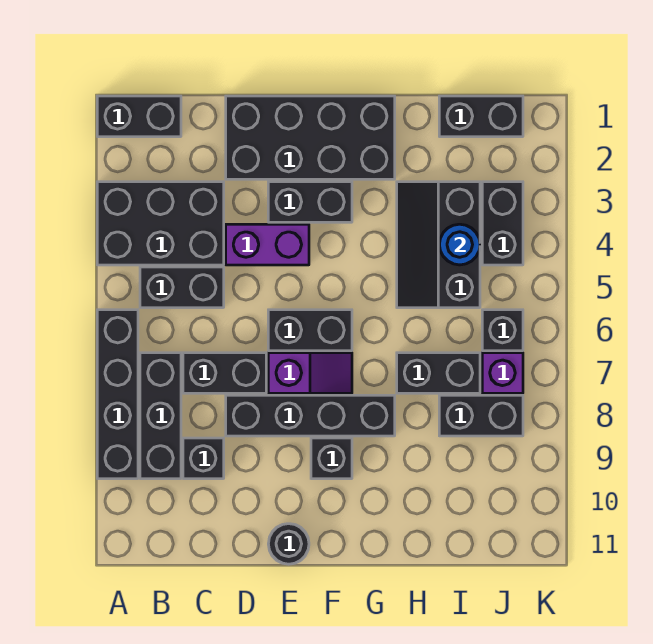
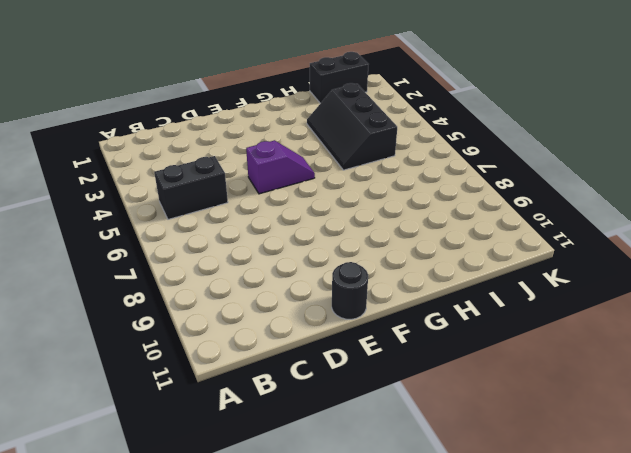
purple 1x2 slope [246,140,315,194] -> purple 1x2 slope moved to [268,353,352,393]
none -> black 1x2 brick [97,96,181,137]
none -> black 2x3 brick [97,182,224,265]
none -> black 1x4 brick [97,310,138,479]

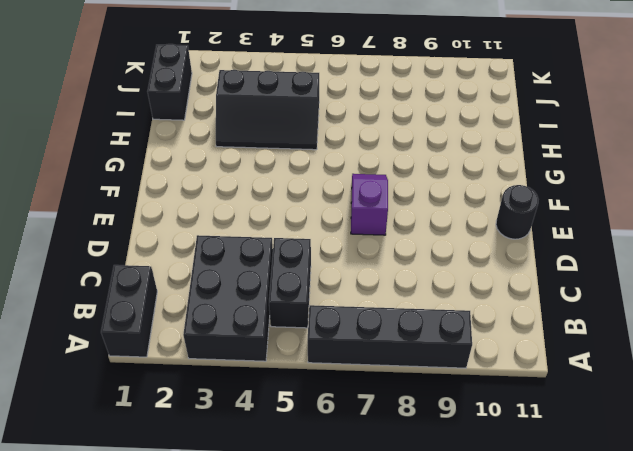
none -> black 1x3 brick [140,353,181,479]
none -> black 1x2 brick [183,353,266,393]
none -> black 1x1 brick [183,438,224,479]

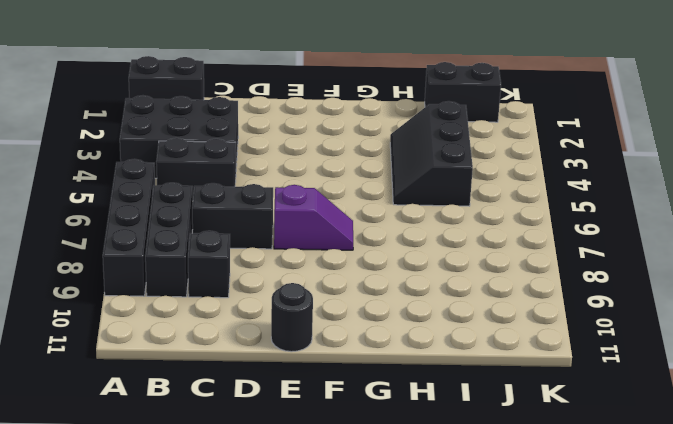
none -> black 2x4 brick [226,96,395,179]
none -> purple 1x2 brick [226,224,309,265]
none -> black 1x4 brick [226,395,395,436]

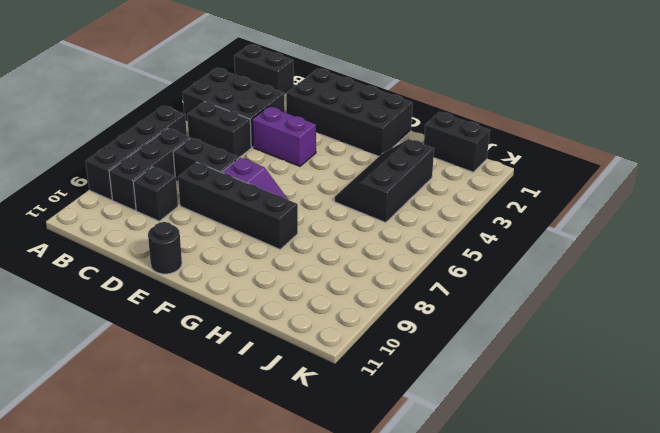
none -> black 1x2 brick [268,182,352,222]
none -> black 1x2 brick [268,310,352,351]
none -> black 1x1 brick [311,438,352,479]

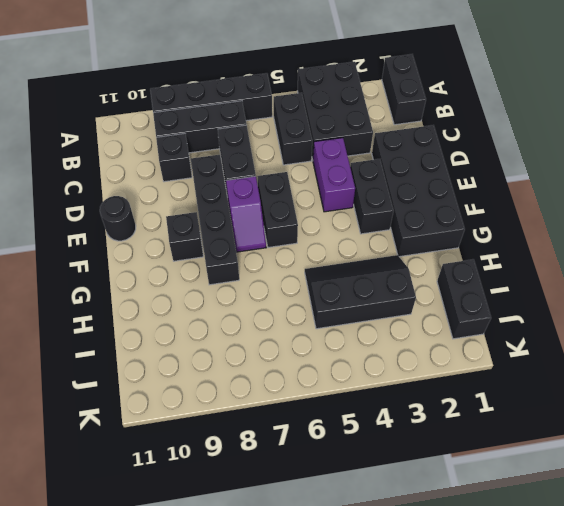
none -> black 1x2 brick [397,353,480,393]
none -> black 1x2 brick [439,395,523,436]
none -> black 1x2 brick [482,182,523,265]

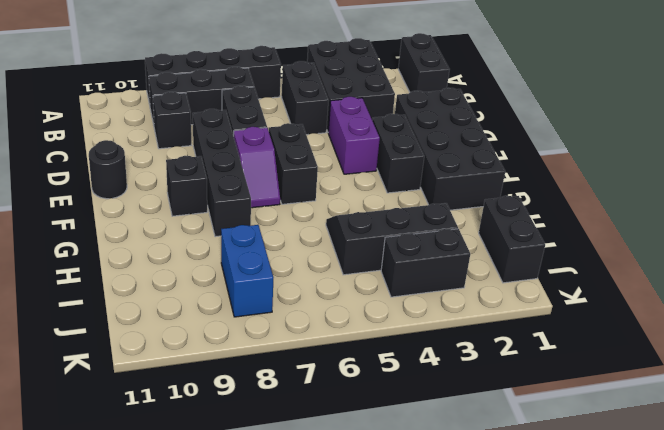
blue 1x2 brick [221,225,273,317] -> black 1x2 brick [439,395,523,436]
none -> black 1x2 brick [397,353,480,393]
none -> black 1x1 brick [482,310,523,351]
none -> purple 1x1 brick [482,353,523,393]

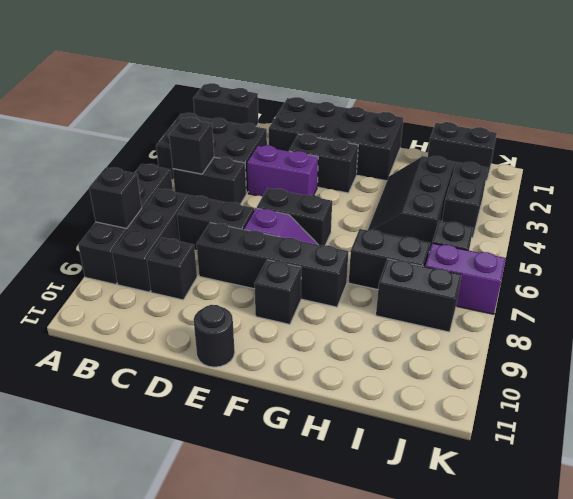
black 1x1 brick [89,168,142,228] -> none
black 1x1 brick [169,117,214,174] -> none
purple 1x2 brick [425,243,506,314] -> purple 1x1 brick [482,353,523,393]
none -> blue 1x1 round brick [439,224,480,265]

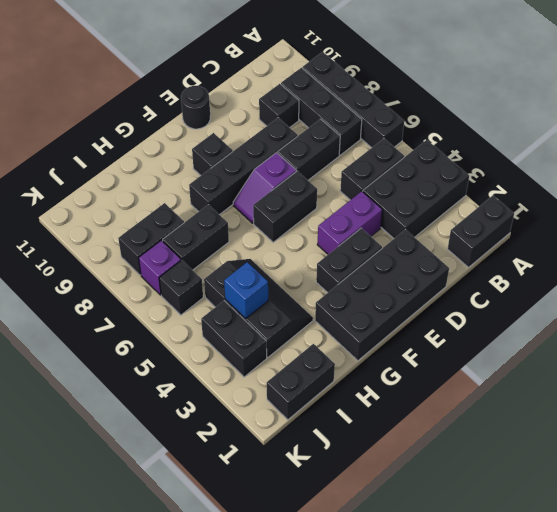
blue 1x1 brick [224,262,268,319] -> blue 1x1 round brick [439,224,480,265]

